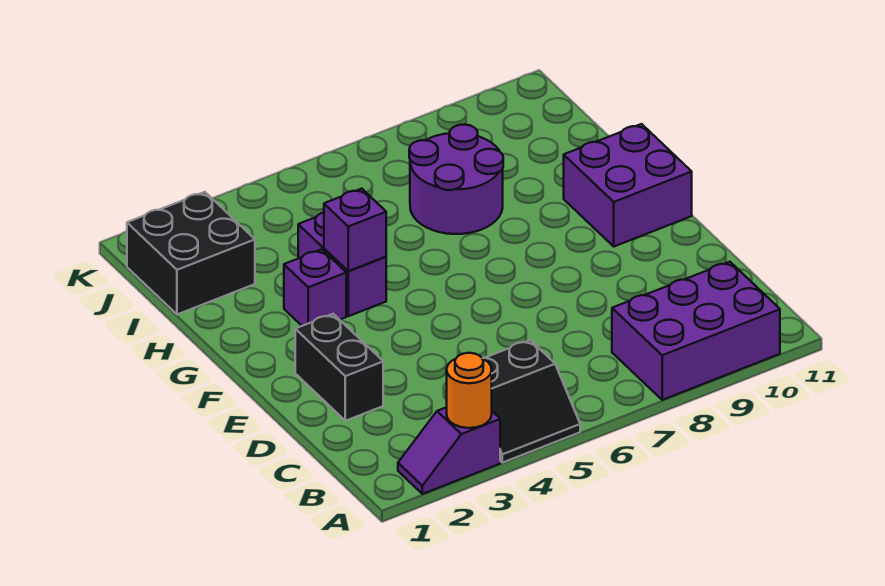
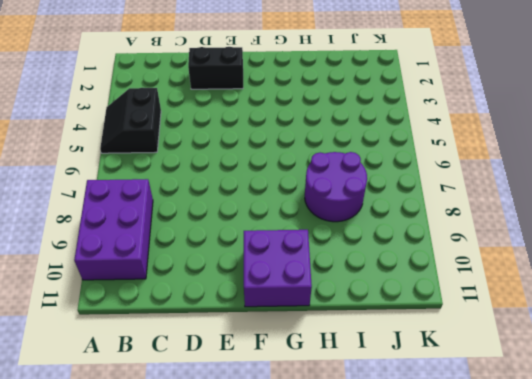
none -> purple 1x2 slope [398,407,500,494]
none -> purple 1x1 brick [284,249,346,326]

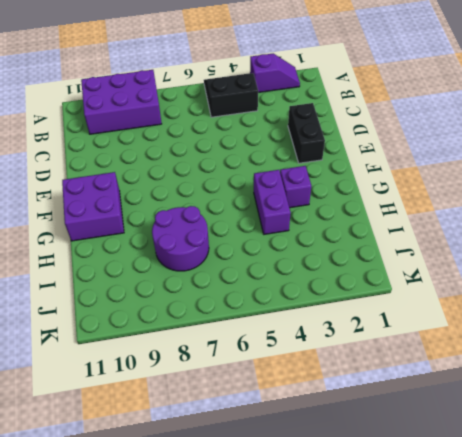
none -> black 2x2 brick [127,192,255,314]
none -> orange 1x1 round brick [447,353,492,428]

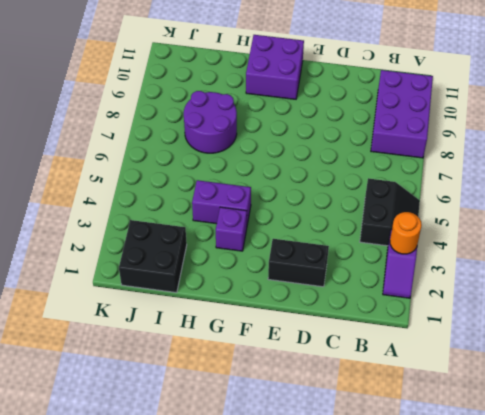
none -> purple 1x1 brick [324,189,386,271]

